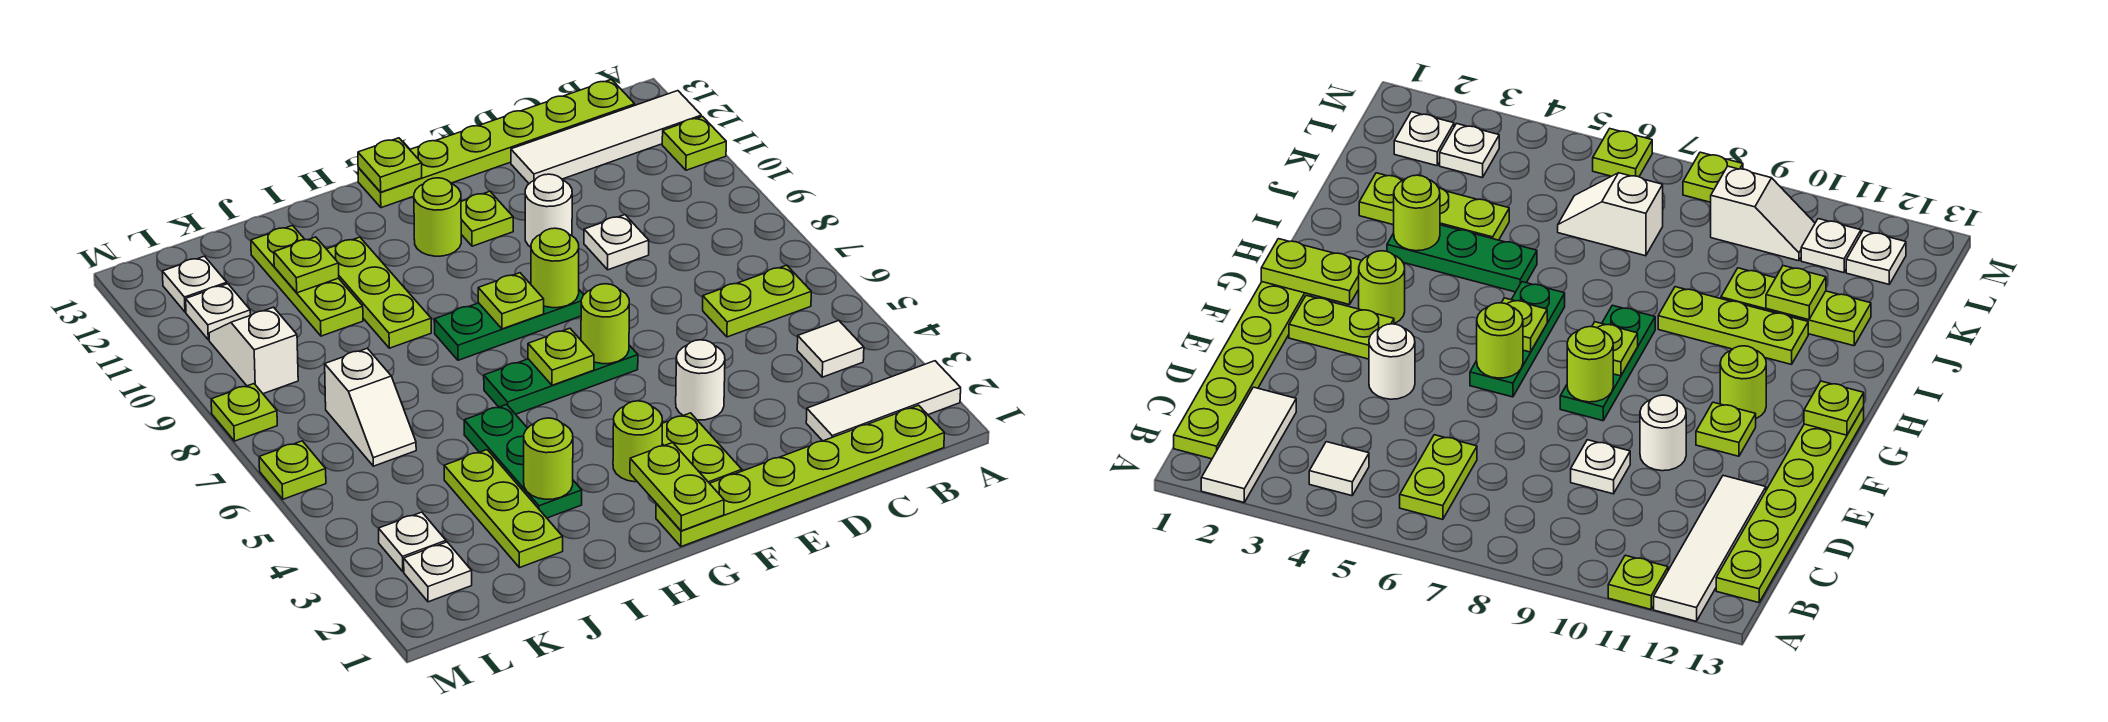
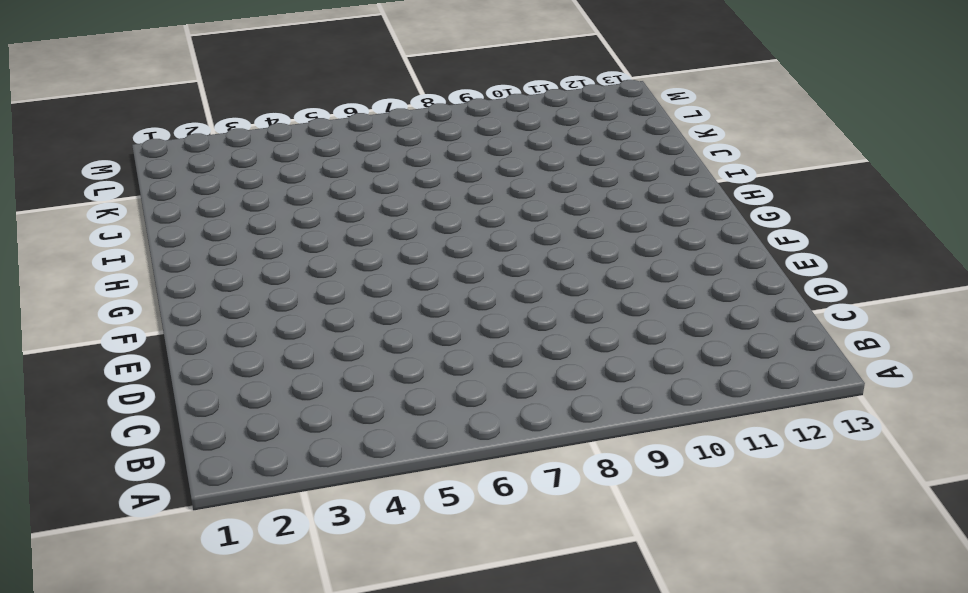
none -> white 1x3 tile [806,361,961,441]
none -> lime 1x1 plate [662,117,726,170]
none -> white 1x4 tile [511,91,701,184]
none -> lime 1x6 plate [656,405,944,547]

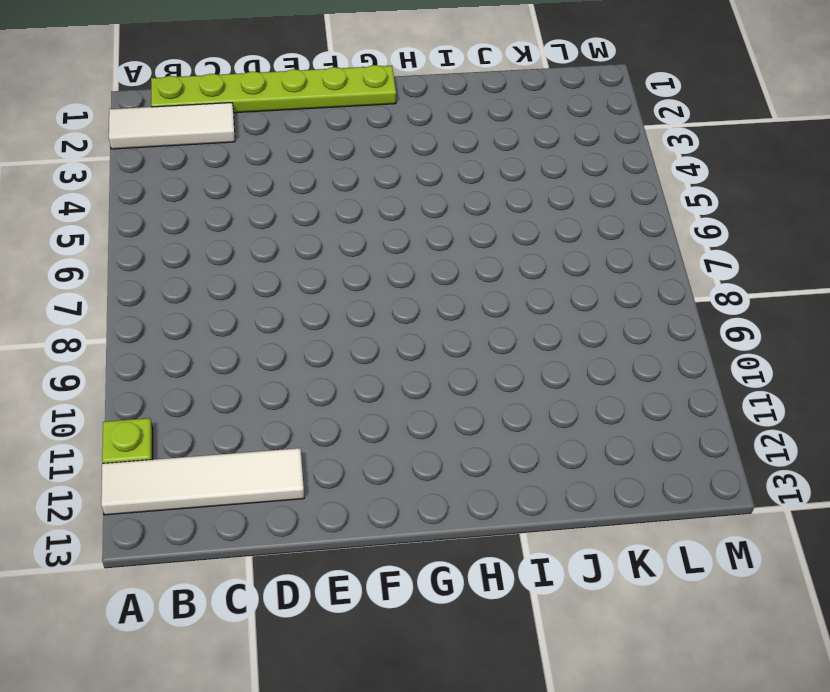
none -> white 1x1 tile [797,320,864,377]
none -> lime 1x2 plate [703,265,811,337]
none -> lime 1x6 plate [358,79,635,208]
none -> white 1x1 plate [584,215,649,270]

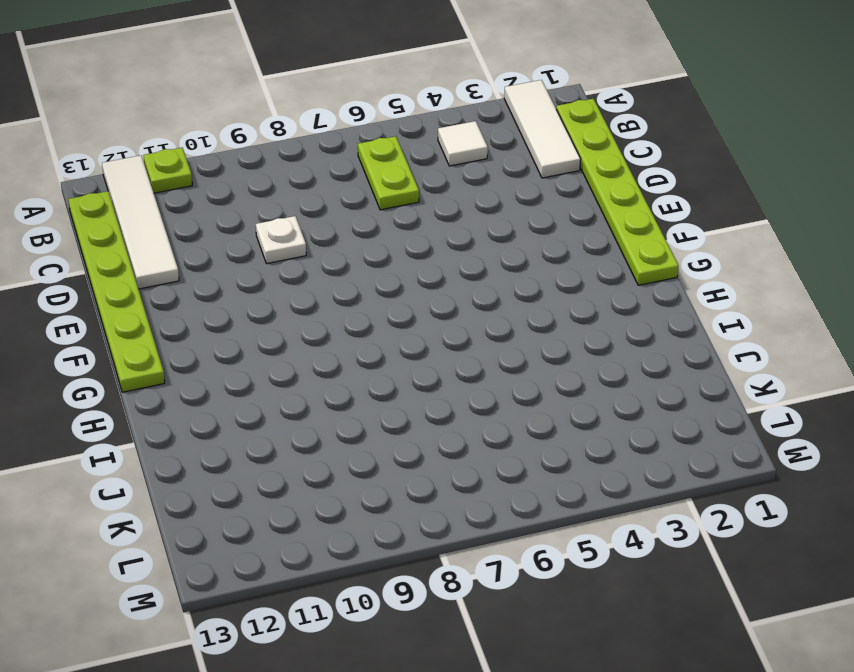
none -> white 1x1 round brick [676,340,725,420]
none -> white 1x1 round brick [525,174,572,247]
none -> lime 1x2 plate [662,413,742,483]
none -> green 1x3 plate [484,345,638,414]

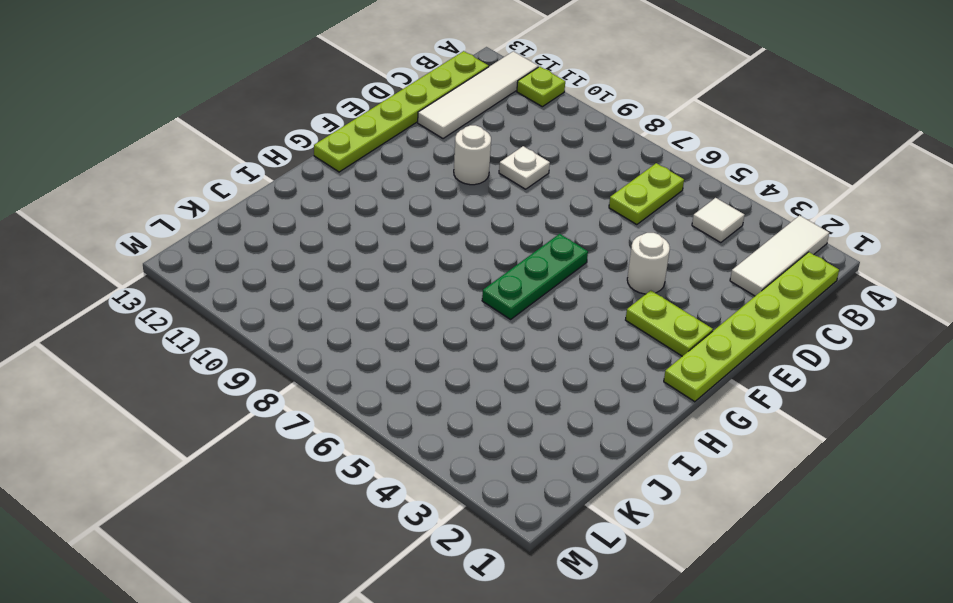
none -> green 1x3 plate [434,290,584,360]
none -> lime 1x1 plate [461,191,513,246]
none -> lime 1x1 round brick [613,401,663,482]
none -> lime 1x1 round brick [414,178,461,256]

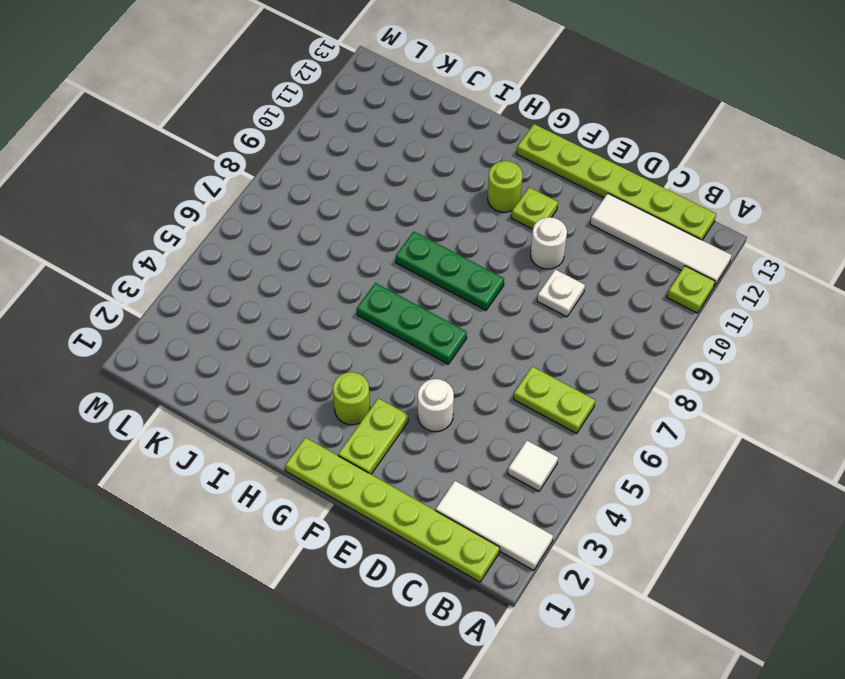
none -> green 1x3 plate [464,404,582,518]
none -> lime 1x3 plate [327,237,431,348]
none -> lime 1x3 plate [444,450,563,568]
none -> lime 1x3 plate [251,226,363,336]

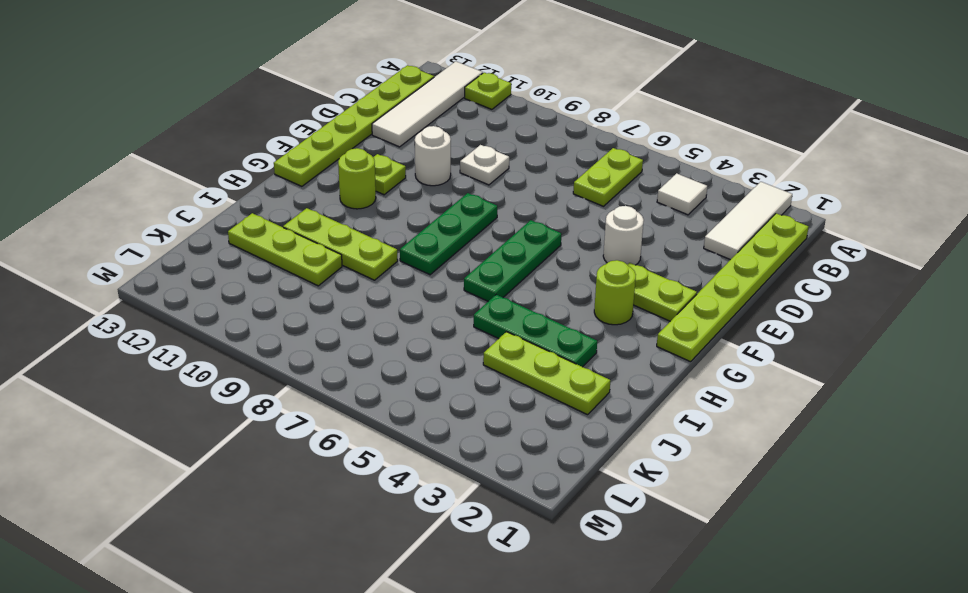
none -> white 1x2 slope [325,348,416,466]
none -> white 1x1 plate [404,542,472,602]
none -> white 1x1 plate [379,512,446,572]
none -> white 1x2 slope [209,307,298,394]

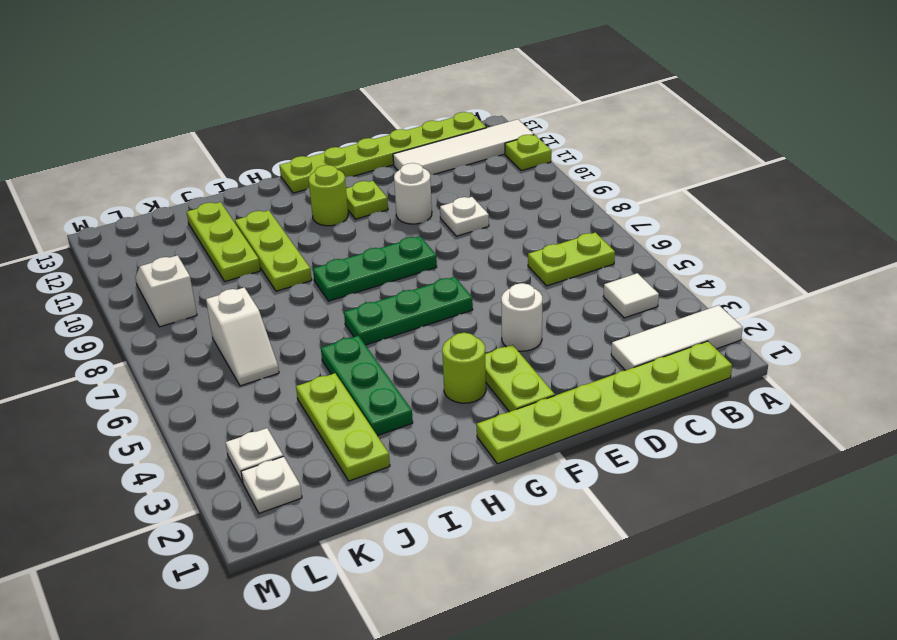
none -> white 1x1 plate [186,284,250,340]
none -> white 1x1 plate [162,256,227,312]
none -> lime 1x1 plate [259,441,326,499]
none -> lime 1x1 plate [211,384,277,441]

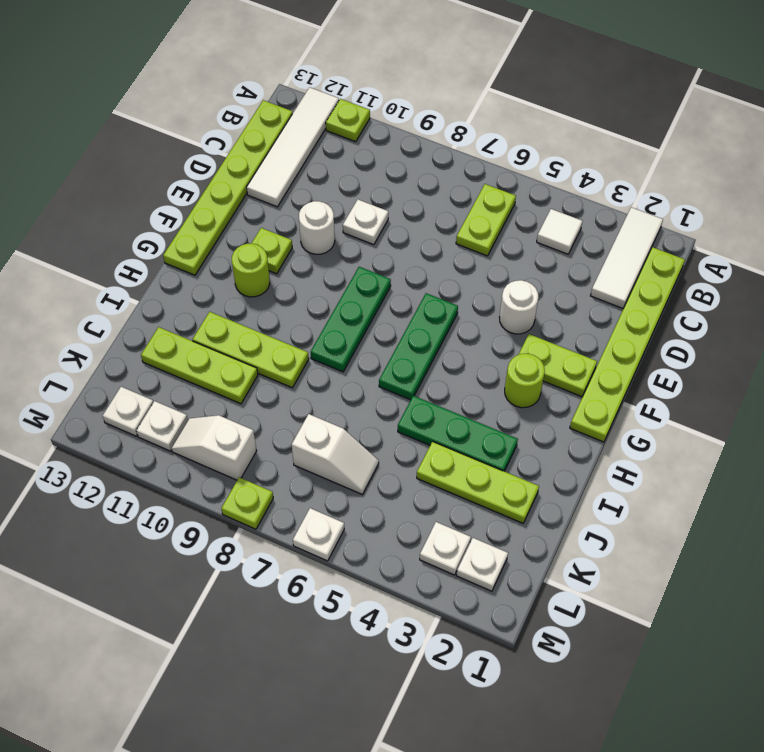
white 1x1 plate [293,508,344,561] -> lime 1x1 plate [259,441,326,499]
none -> lime 1x1 round brick [581,284,629,364]
none -> lime 1x1 round brick [531,228,579,308]
none -> lime 1x2 plate [630,443,724,531]
none -> lime 1x1 plate [528,328,594,385]

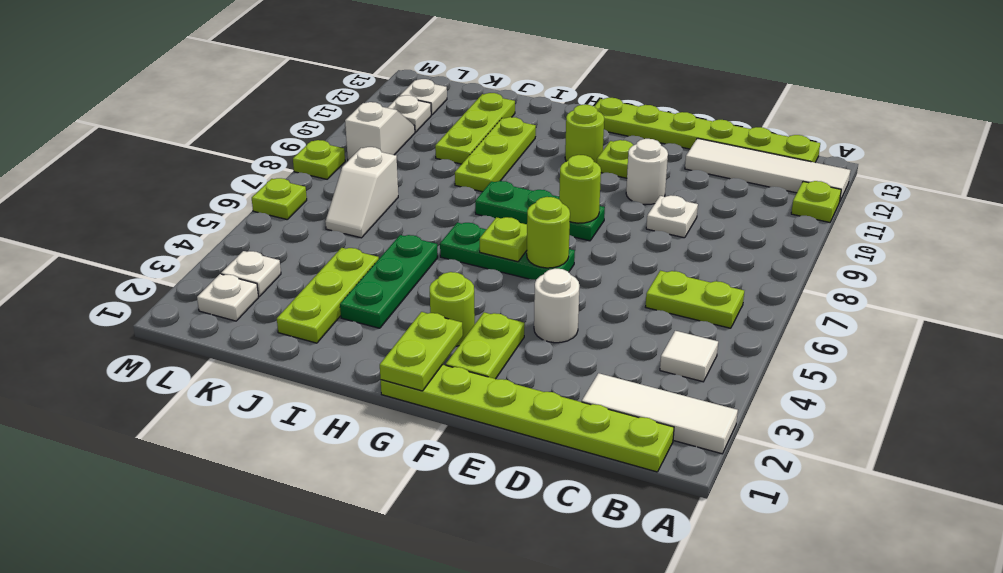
none -> lime 1x1 plate [478,273,544,329]
none -> lime 1x1 plate [358,138,422,192]
none -> lime 1x1 round brick [524,418,573,499]
none -> lime 1x1 plate [274,237,339,293]

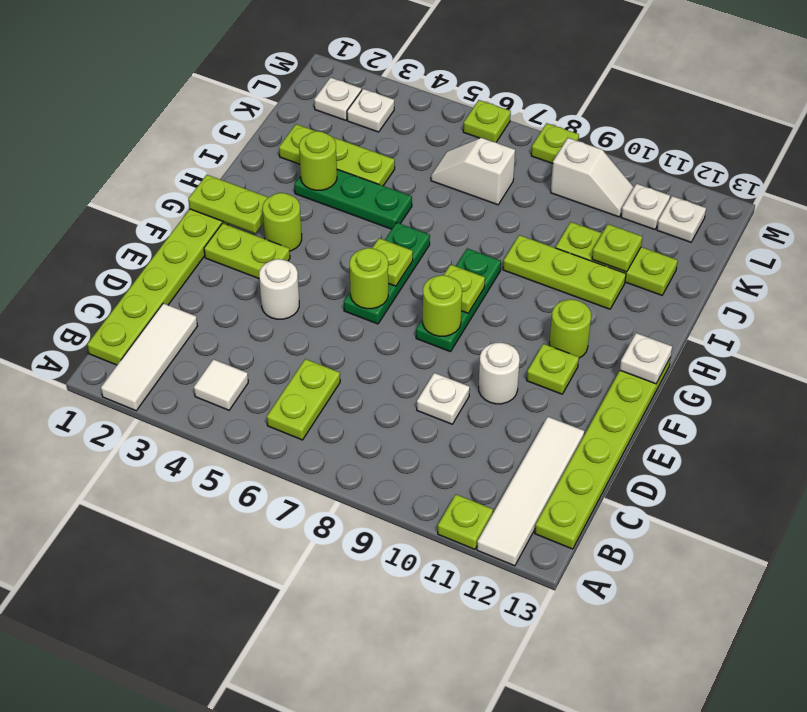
white 1x1 plate [620,333,672,384] -> lime 1x1 plate [358,138,422,192]

